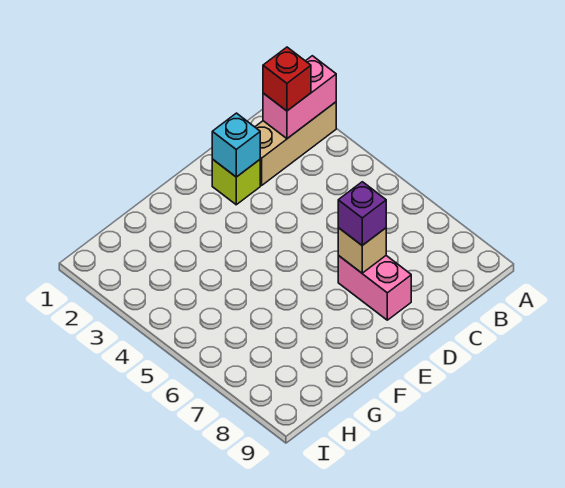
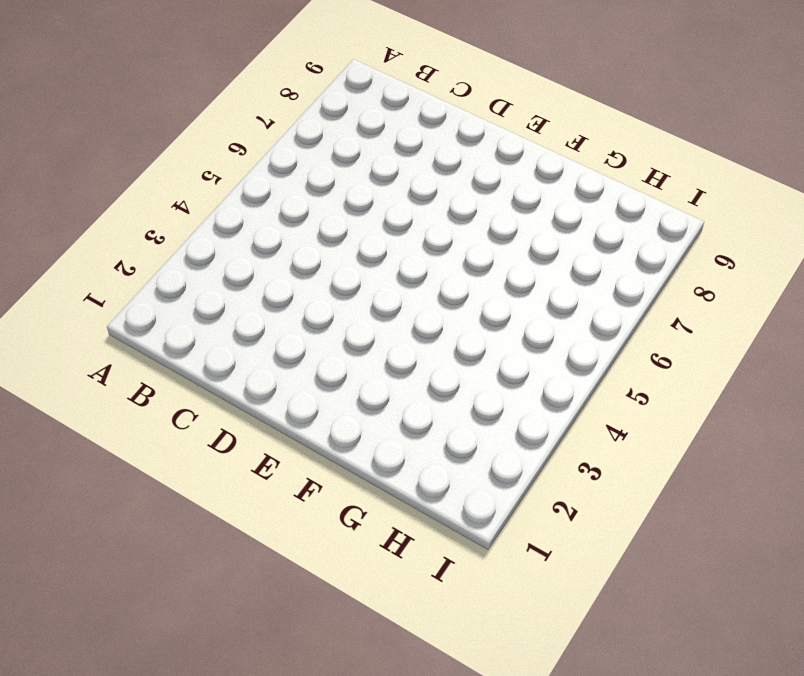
none -> tan 1x3 brick [255,102,336,185]
none -> lime 1x1 brick [212,159,260,205]

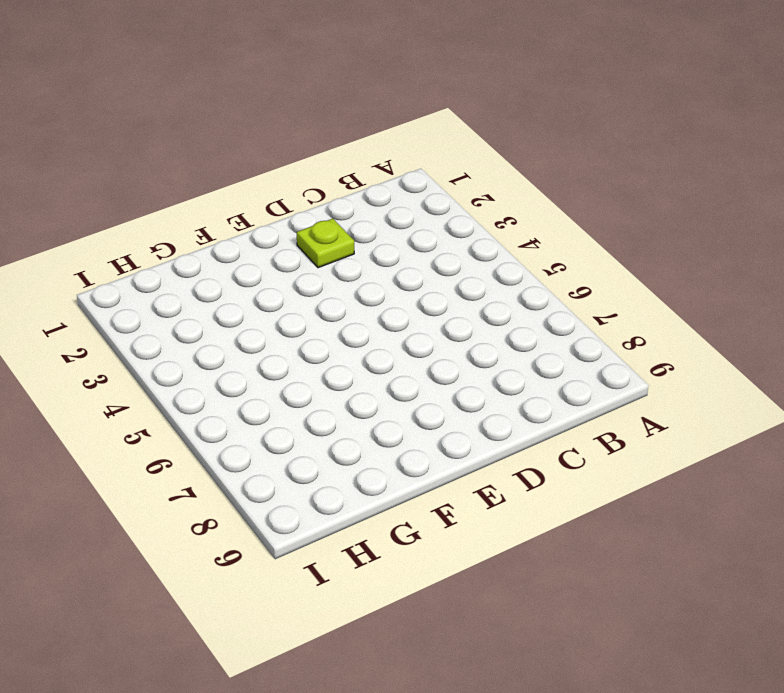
lime 1x1 plate [297,218,354,268] -> lime 1x1 brick [212,159,260,205]
none -> tan 1x3 brick [255,102,336,185]
none -> pink 1x2 brick [338,256,411,320]

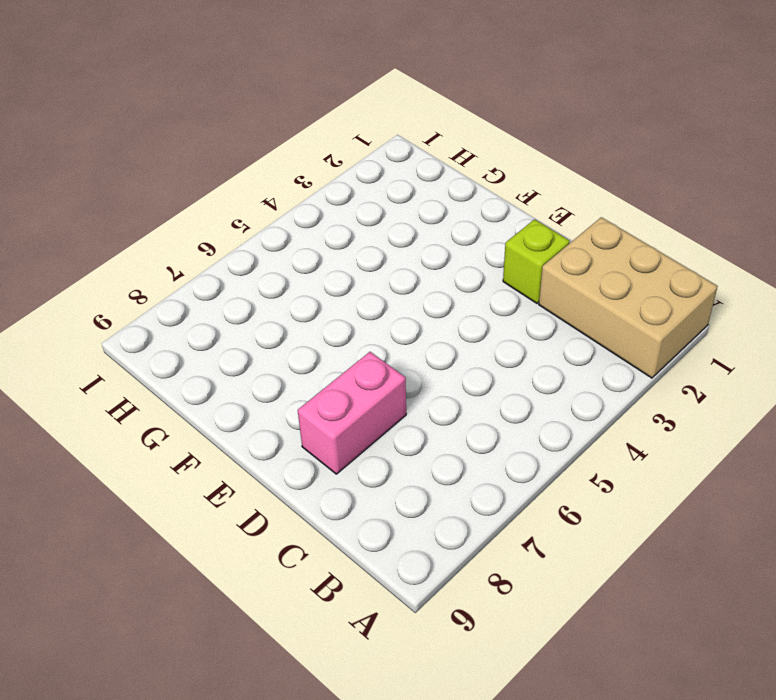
tan 2x3 brick [539,217,718,378] -> tan 1x3 brick [255,102,336,185]
none -> pink 1x2 brick [263,56,336,139]
none -> cyan 1x1 brick [212,113,260,177]

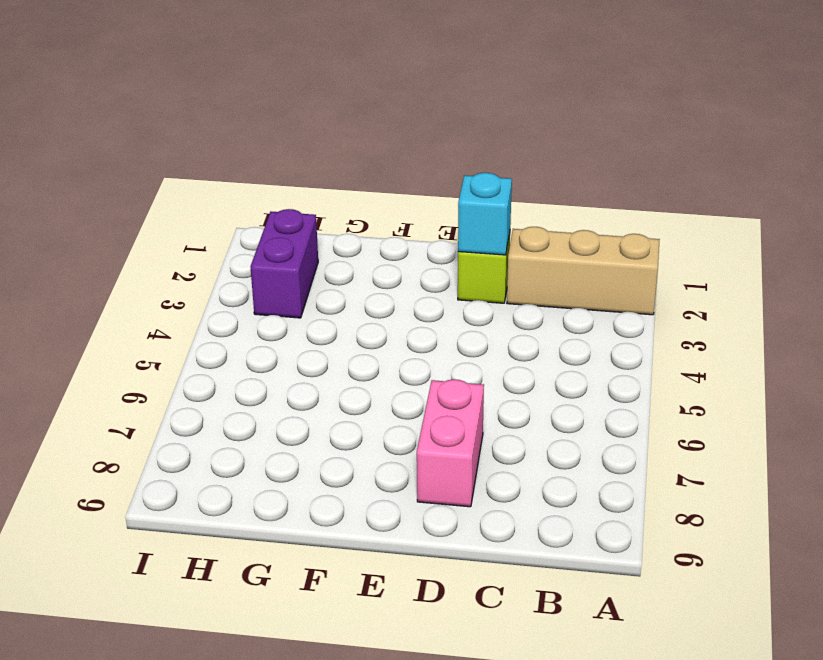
purple 1x2 brick [250,209,318,318] -> none
none -> pink 1x2 brick [263,56,336,139]
none -> tan 1x1 brick [338,228,386,273]

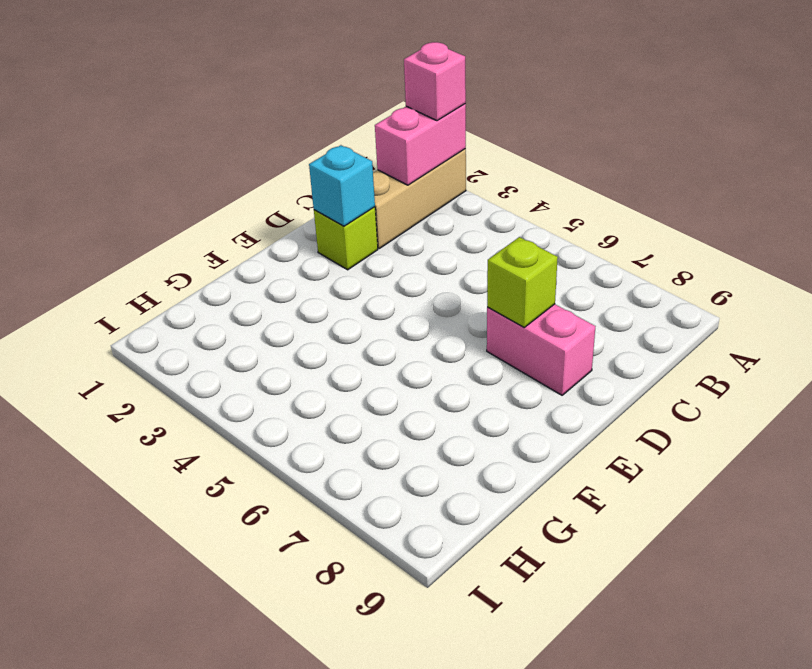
pink 1x1 brick [404,42,466,121] -> none
lime 1x1 brick [487,237,558,327] -> tan 1x1 brick [338,228,386,273]
none -> red 1x1 brick [263,47,311,111]
none -> purple 1x1 brick [338,182,386,245]

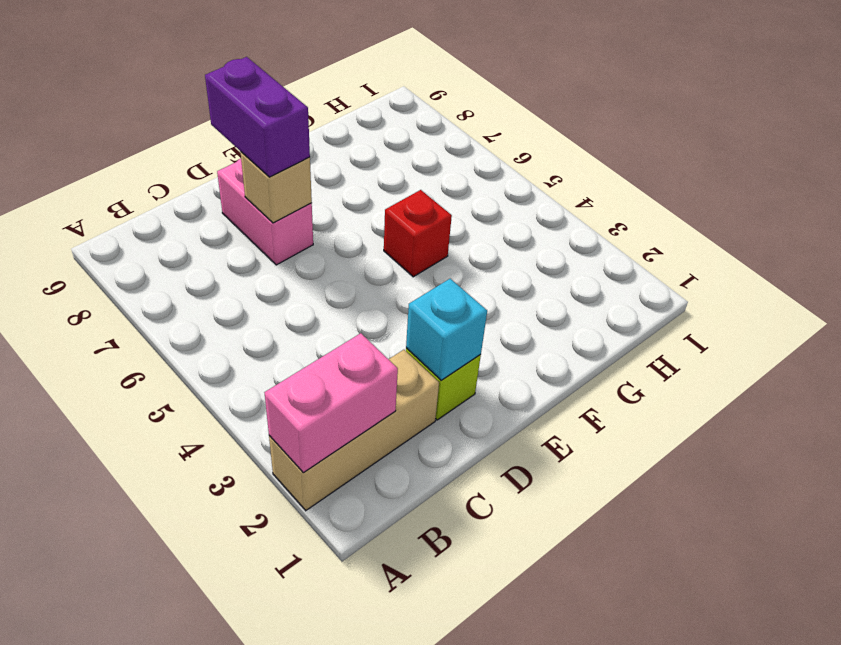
purple 1x2 brick [205,57,310,177] -> purple 1x1 brick [338,182,386,245]
red 1x1 brick [384,190,452,277] -> red 1x1 brick moved to [263,47,311,111]

